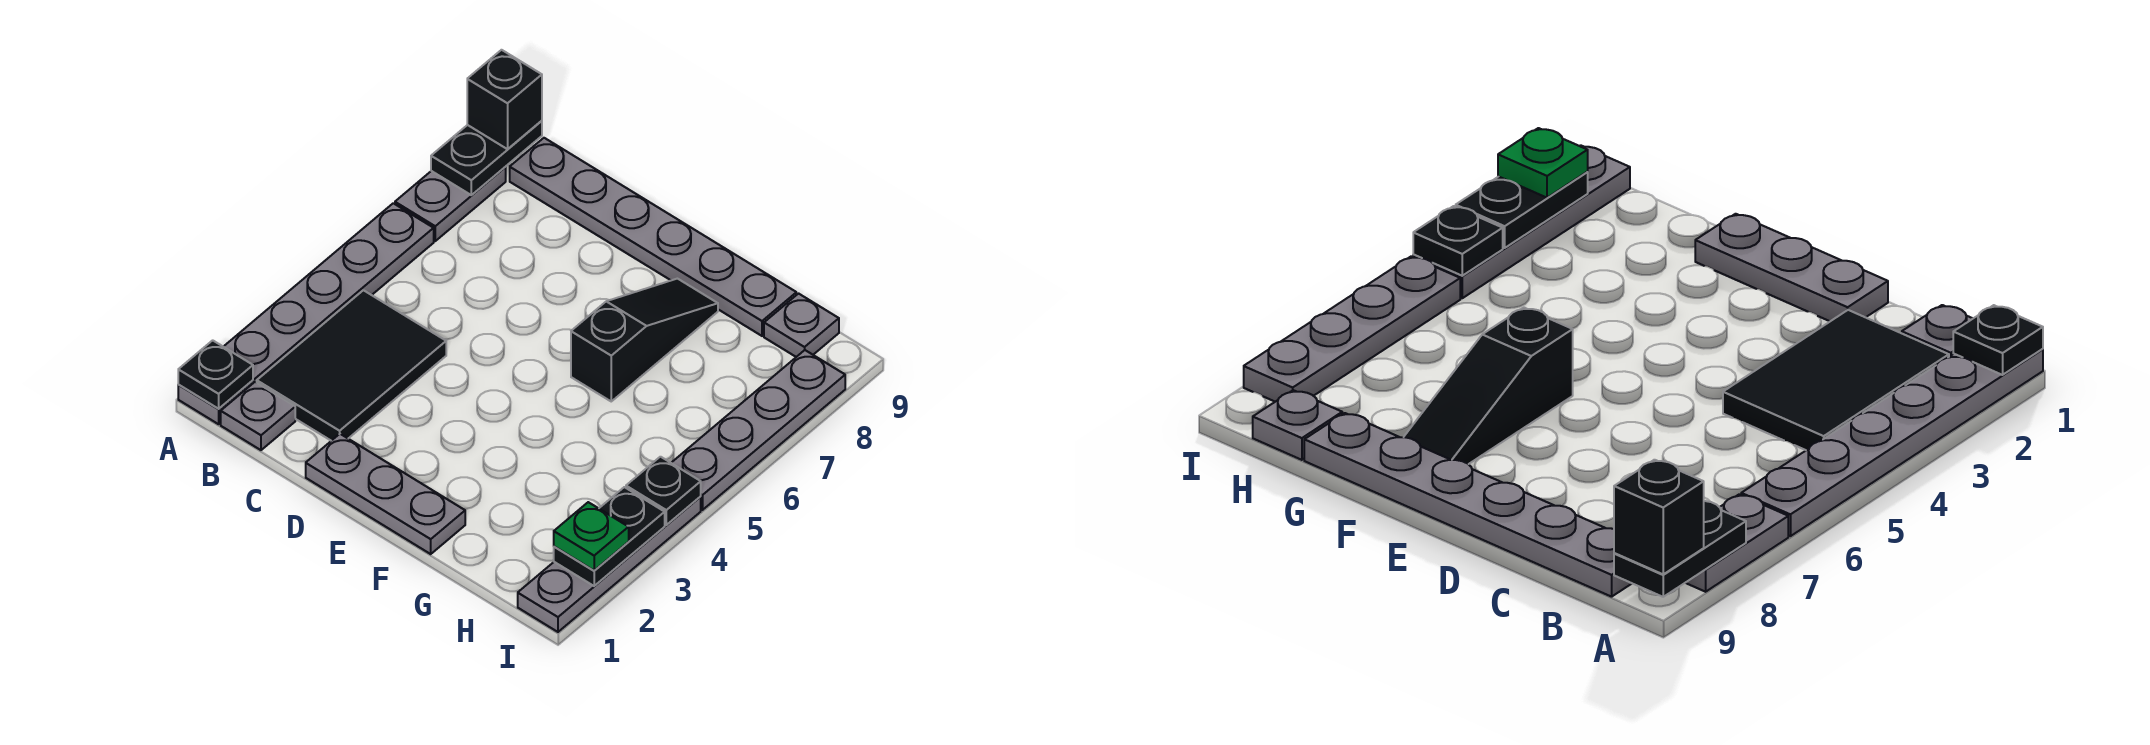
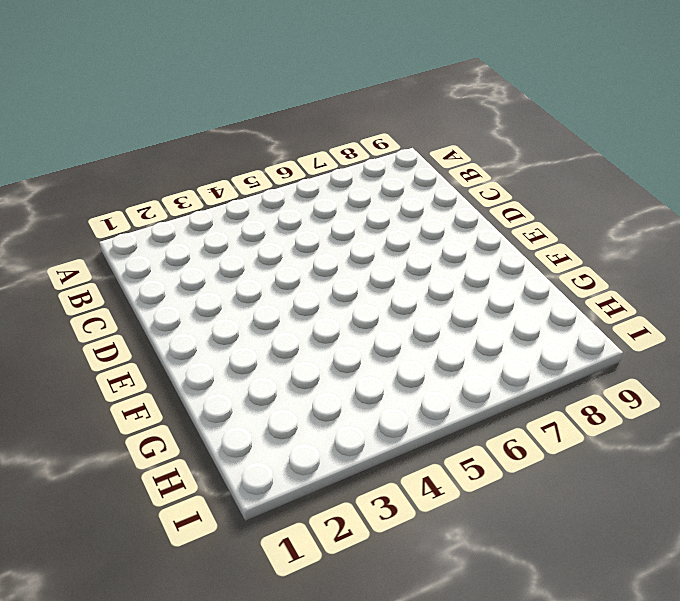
none -> grey 1x6 plate [178,203,434,424]
none -> grey 1x2 plate [395,167,506,241]
none -> grey 1x1 plate [221,382,295,450]

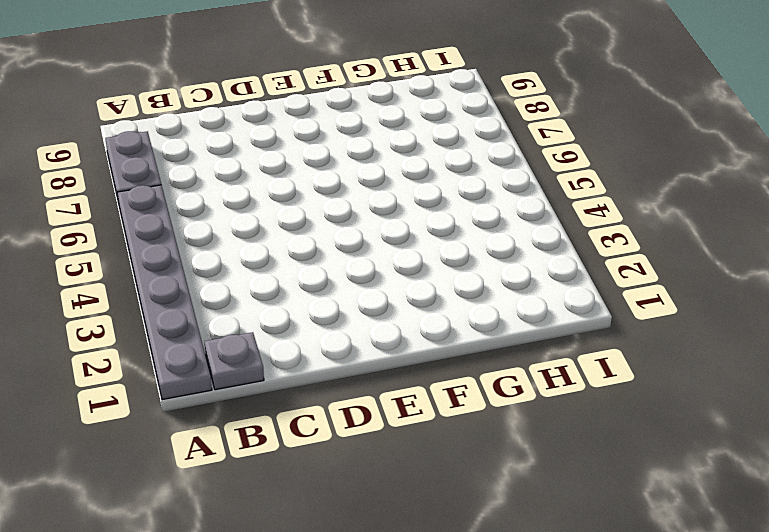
none -> black 2x3 tile [257,290,446,441]
none -> grey 1x6 plate [510,138,796,336]
none -> grey 1x3 plate [306,434,465,554]

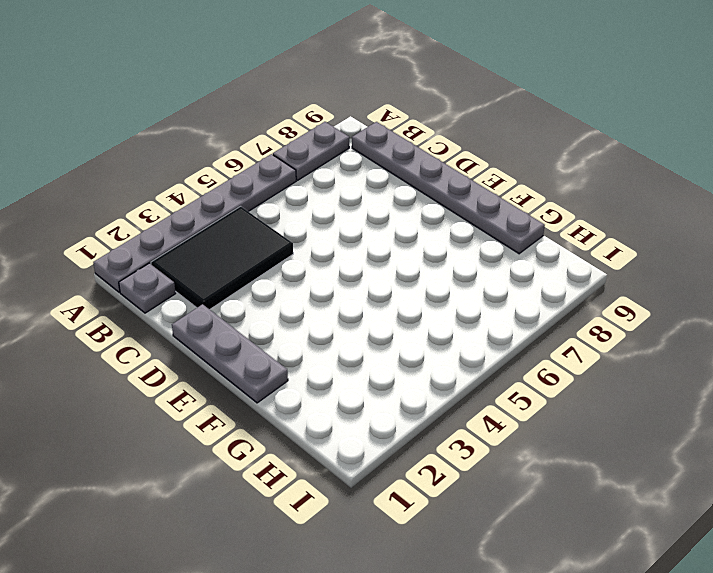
none -> black 1x3 slope [571,279,718,401]
none -> grey 1x1 plate [764,294,839,357]
none -> grey 1x4 plate [518,497,701,632]

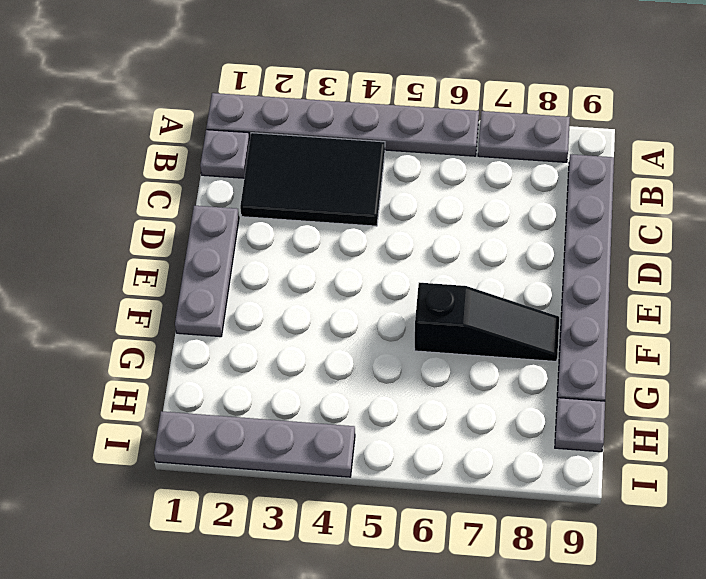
none -> grey 1x4 plate [672,350,845,510]
none -> black 1x1 plate [178,340,253,409]
none -> black 1x2 plate [431,121,542,195]

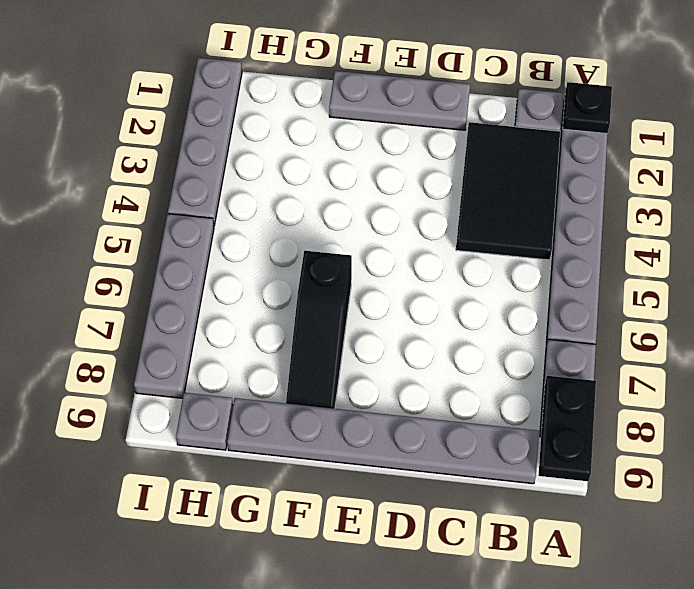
none -> black 1x2 plate [554,487,665,586]
none -> black 1x1 plate [626,457,701,525]
none -> black 1x1 brick [467,50,542,149]

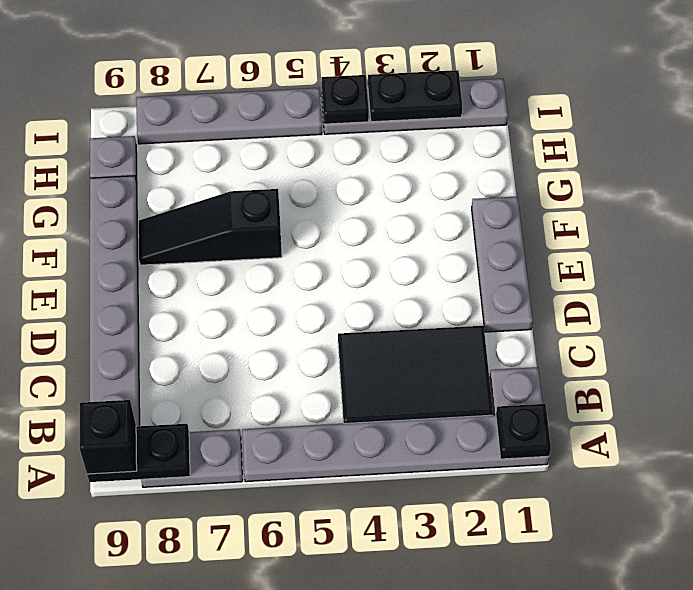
none -> green 1x1 plate [554,502,629,571]

